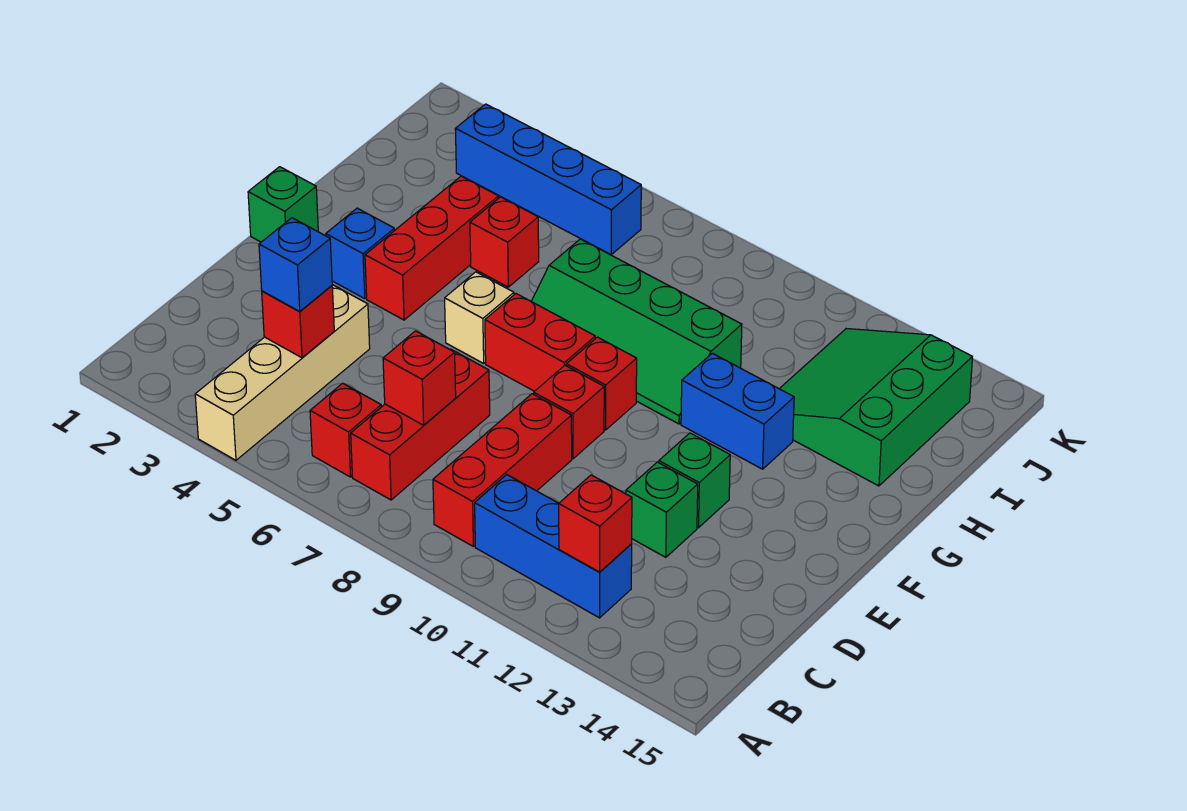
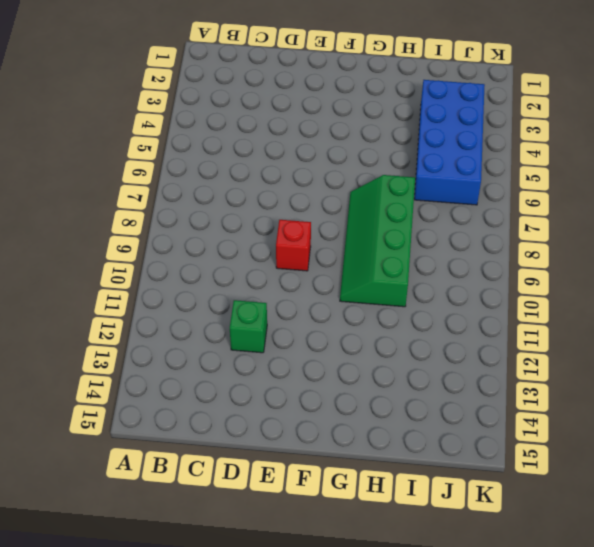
blue 2x4 brick [414,80,485,205] -> blue 1x4 brick [455,104,641,254]
none -> tan 1x4 brick [195,285,370,460]
none -> red 1x1 brick [310,383,381,477]
none -> red 1x3 brick [351,349,490,500]

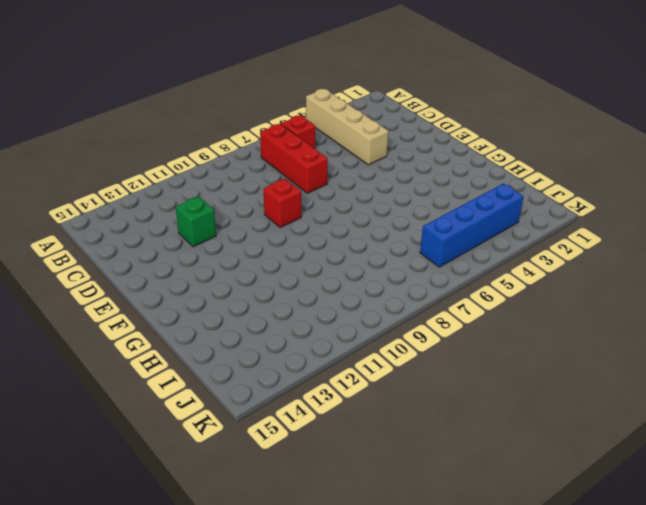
none -> red 1x3 brick [433,394,572,546]
none -> blue 1x3 brick [475,475,632,618]
none -> green 1x1 brick [659,433,730,528]

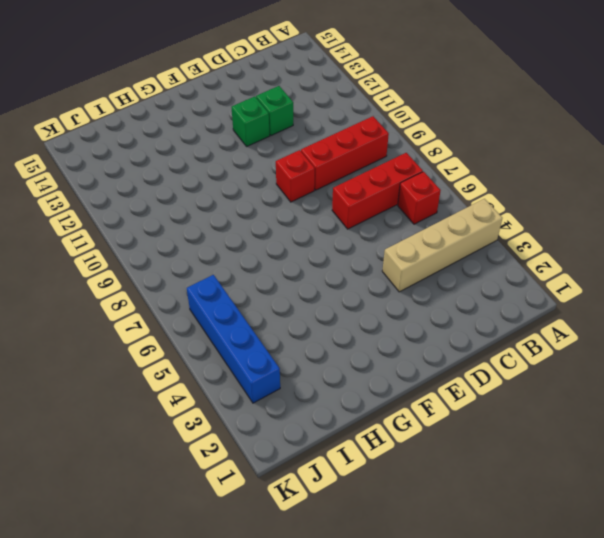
none -> blue 1x3 brick [475,475,632,618]
none -> green 1x1 brick [248,167,318,242]
none -> blue 1x1 brick [326,208,394,298]

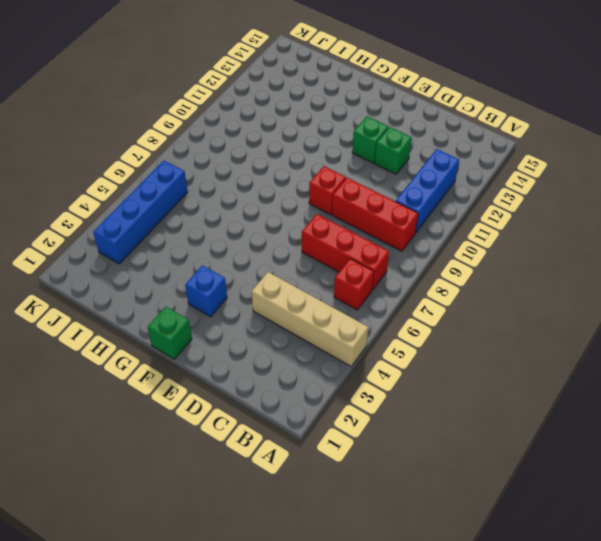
none -> red 1x3 brick [365,176,499,320]
none -> tan 1x1 brick [445,272,514,363]
none -> red 1x2 brick [485,294,595,391]

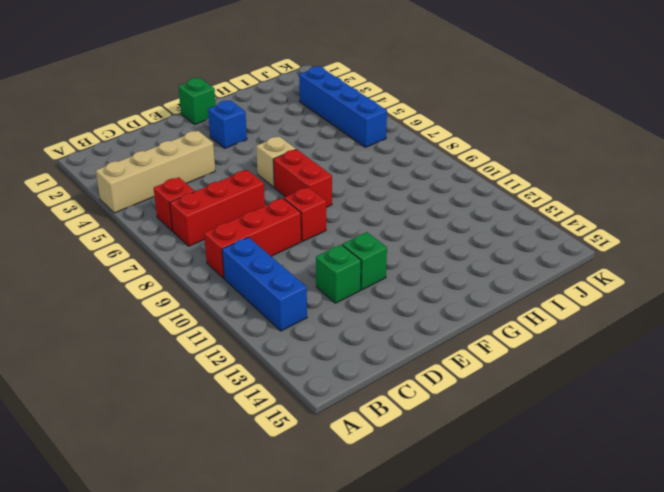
none -> red 1x3 brick [365,176,499,320]
none -> red 1x1 brick [566,337,637,430]
none -> green 2x4 slope [531,239,742,424]

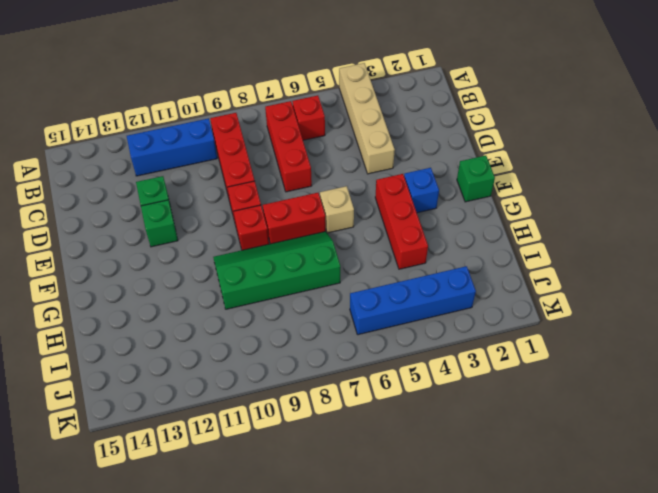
none -> blue 1x2 brick [681,353,794,469]
none -> red 1x1 brick [470,197,539,287]
none -> green 3x3 slope [780,329,972,486]

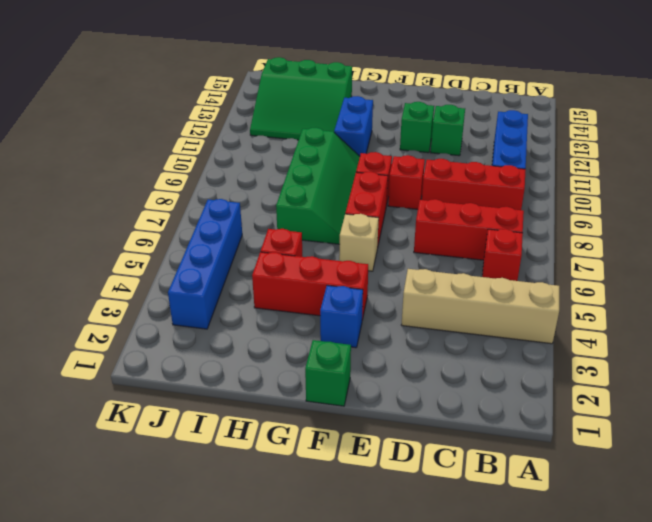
none -> red 1x1 brick [559,475,632,572]
none -> red 1x1 brick [262,286,334,358]
none -> red 1x1 brick [383,331,456,425]

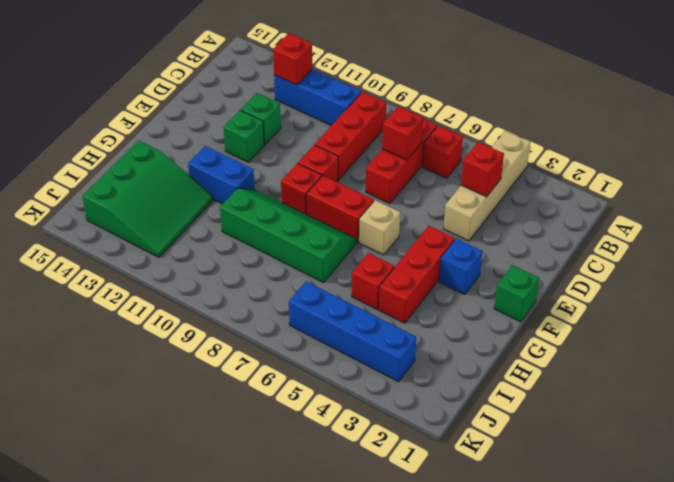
none -> blue 1x1 brick [259,218,332,311]

